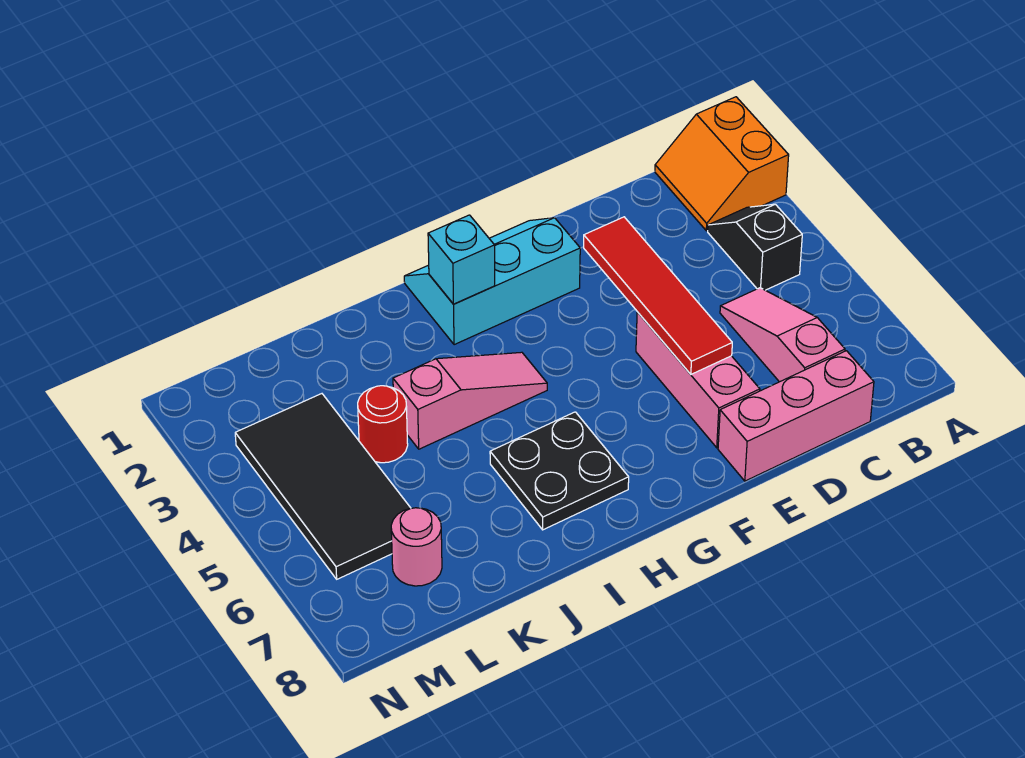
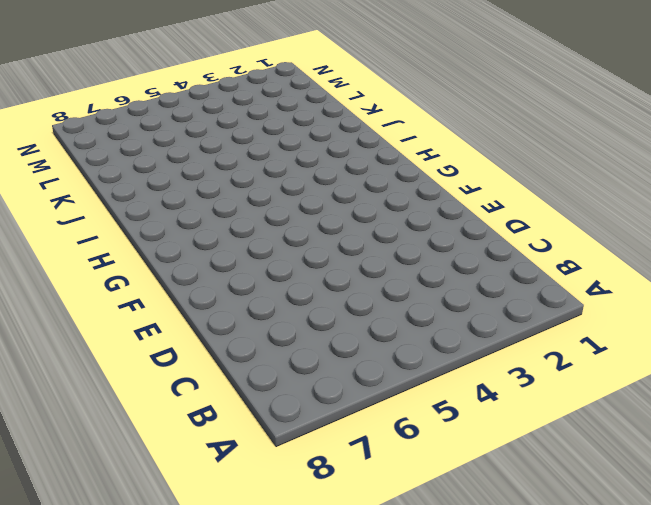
none -> orange 2x2 slope [655,97,789,231]
none -> black 1x2 slope [708,204,802,290]
none -> pink 1x3 slope [720,288,845,382]

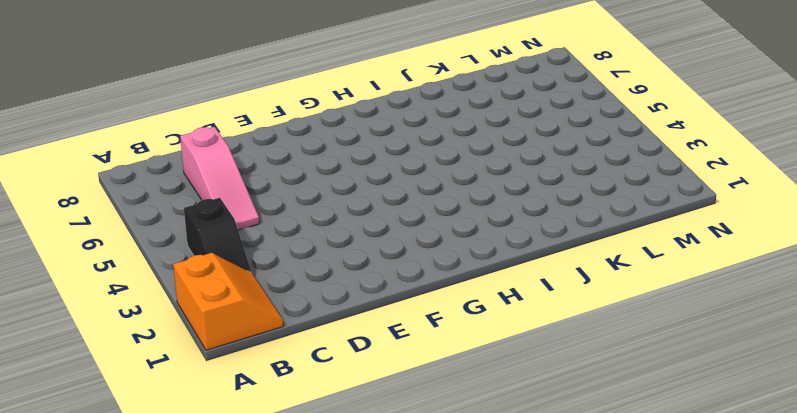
none -> pink 1x3 brick [718,351,874,481]
none -> pink 1x3 brick [636,312,760,448]
none -> cyan 2x3 slope [404,218,580,345]

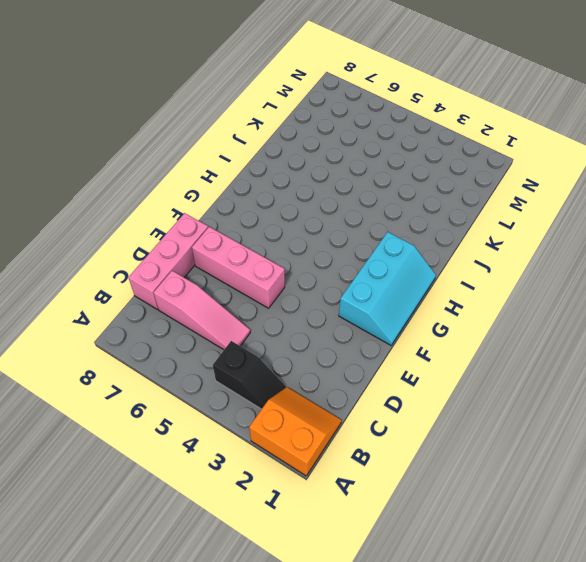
none -> pink 1x3 slope [393,352,547,449]
none -> black 2x2 plate [490,412,629,530]
none -> red 1x1 round brick [358,386,408,463]

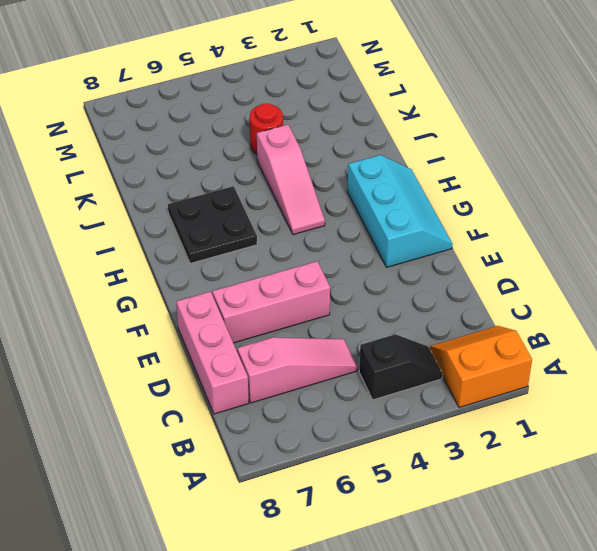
none -> black 2x4 tile [235,394,411,579]
none -> pink 1x1 round brick [391,508,442,586]
none -> red 1x4 tile [584,217,732,374]

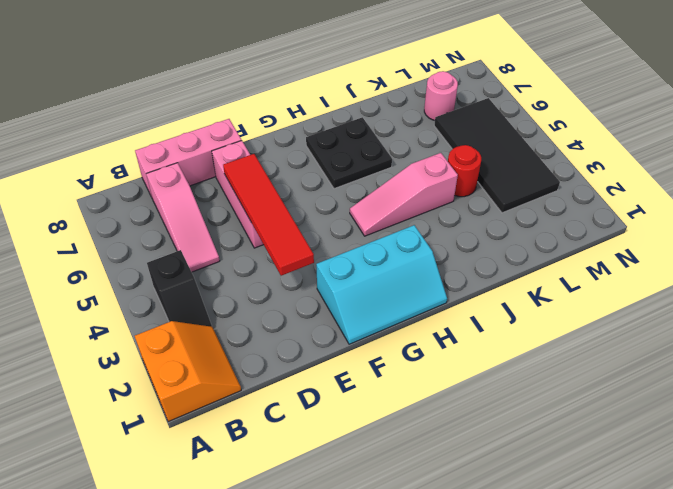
none -> cyan 1x1 brick [428,215,495,304]

